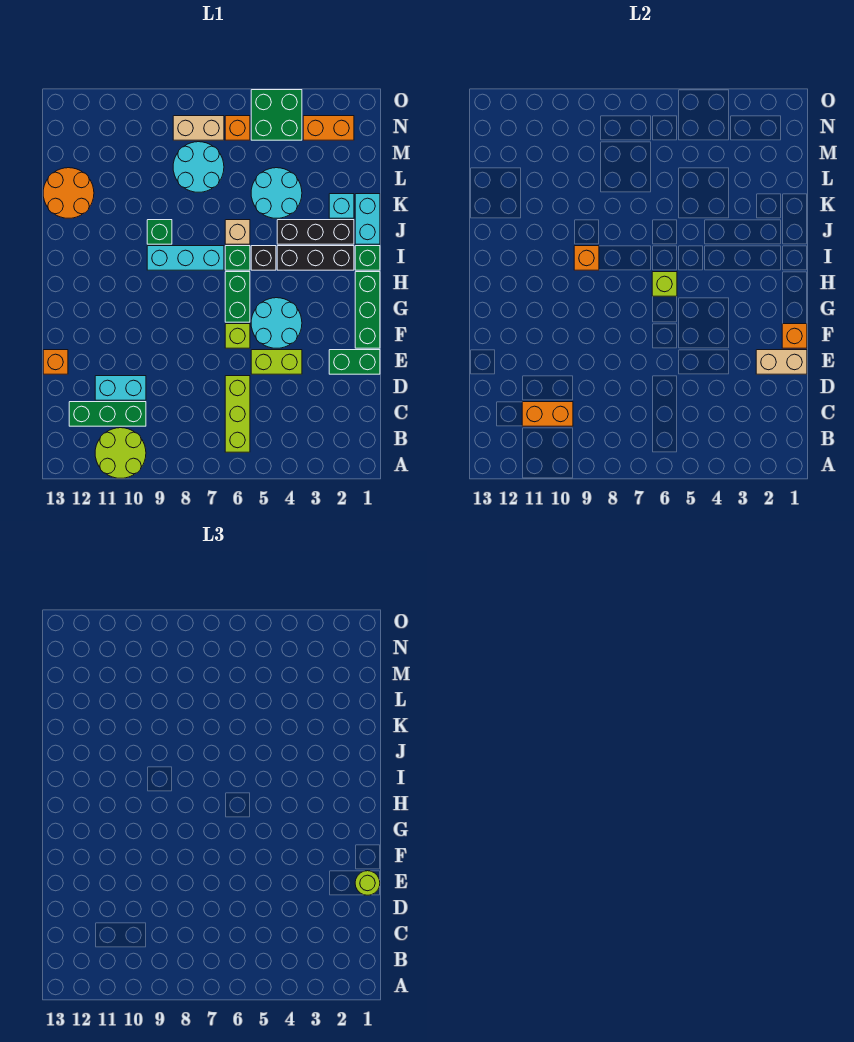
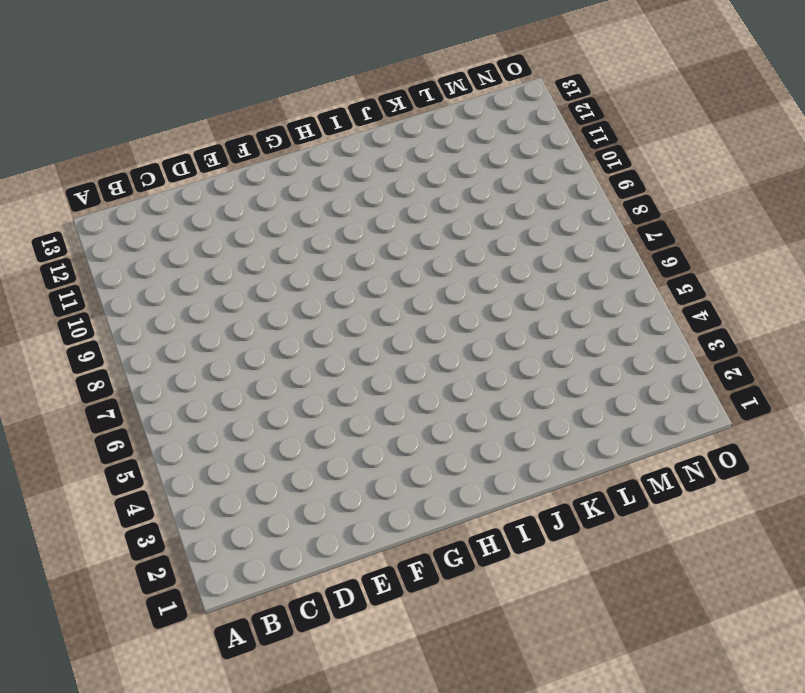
none -> lime 2x2 round brick [95,428,146,478]
none -> lime 1x3 brick [225,376,250,452]
none -> green 1x3 brick [69,402,146,426]
none -> cyan 1x2 brick [95,376,146,400]

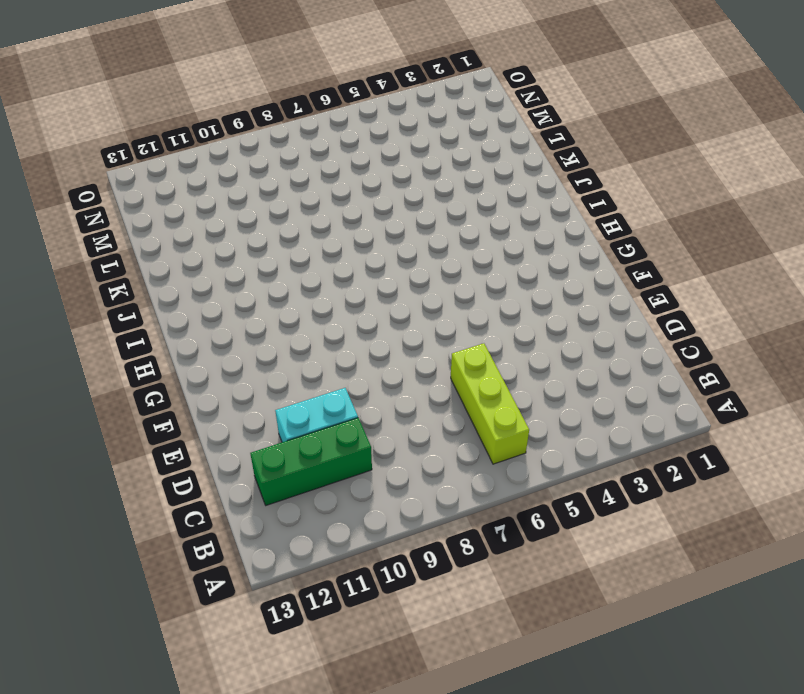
none -> lime 2x2 round brick [95,428,146,478]
none -> green 1x2 brick [329,350,380,374]
none -> lime 1x2 brick [251,350,302,374]
none -> orange 1x1 brick [43,350,68,374]

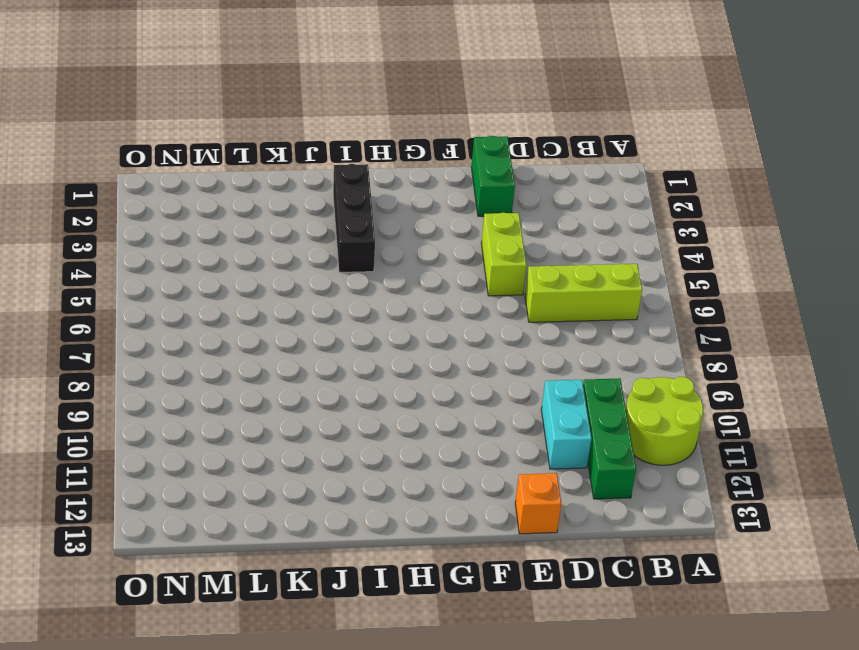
none -> green 1x3 brick [355,272,380,348]
none -> cyan 2x2 round brick [251,298,302,348]
none -> lime 1x1 brick [225,324,250,348]
none -> green 1x2 brick [225,272,250,322]

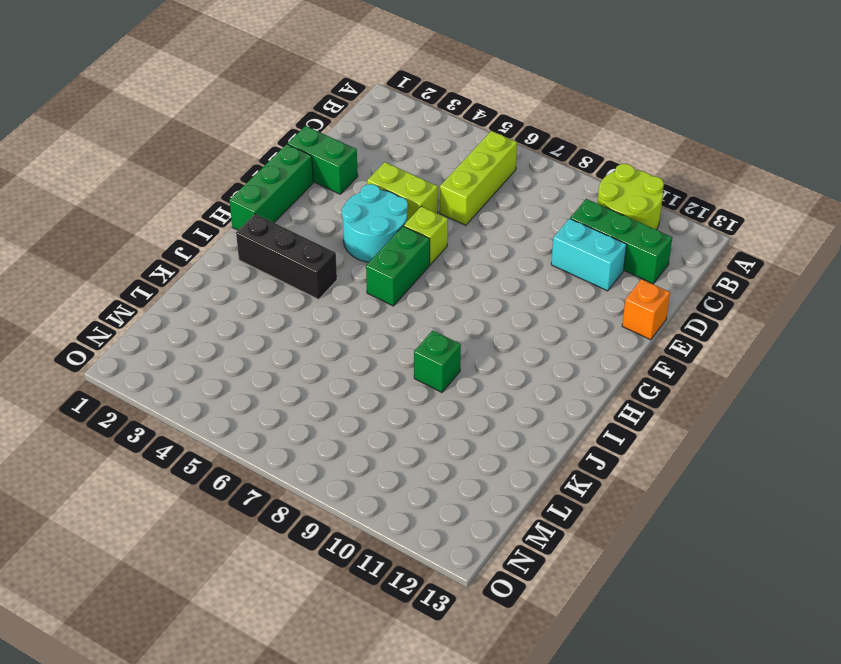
none -> green 1x1 brick [355,246,380,270]
none -> black 1x1 brick [251,246,276,270]
none -> green 1x1 brick [225,246,250,270]
none -> cyan 1x3 brick [147,246,224,270]

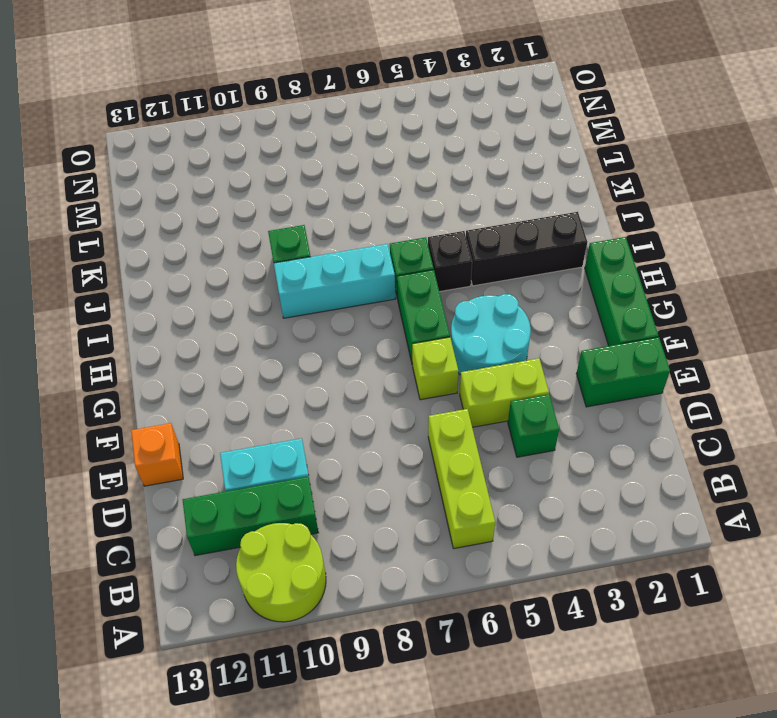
green 1x1 brick [508,394,559,457] -> green 1x1 brick moved to [355,246,380,270]
none -> cyan 1x2 brick [355,194,380,244]
none -> black 1x3 brick [277,220,354,244]
none -> tan 1x1 brick [225,220,250,244]
none -> cyan 1x1 brick [329,194,354,218]

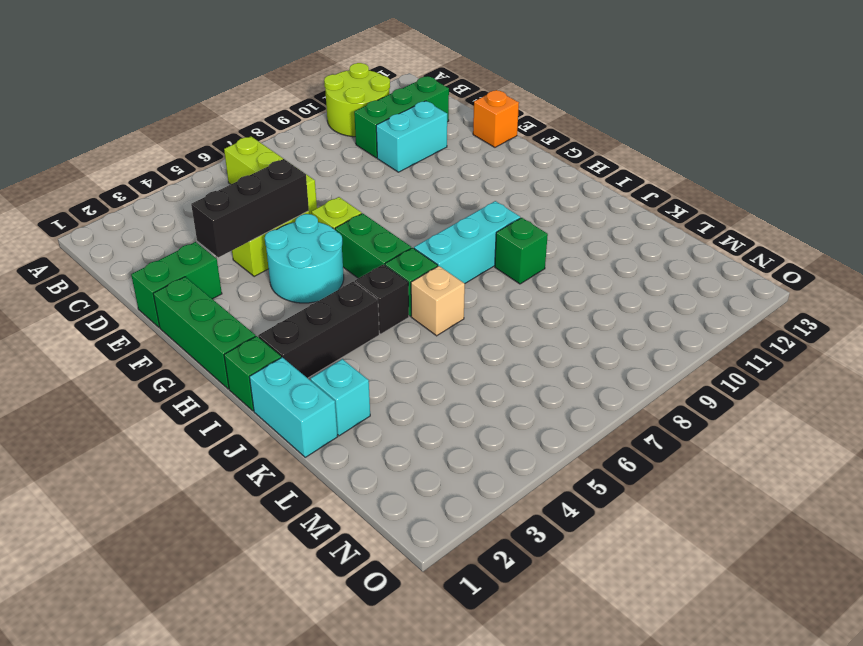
black 1x3 brick [191,159,309,257] -> black 1x3 brick moved to [277,220,354,244]
none -> cyan 2x2 round brick [251,168,302,218]
none -> orange 2x2 round brick [43,168,94,218]
none -> cyan 2x2 round brick [173,142,224,192]
none -> orange 1x2 brick [303,116,354,140]

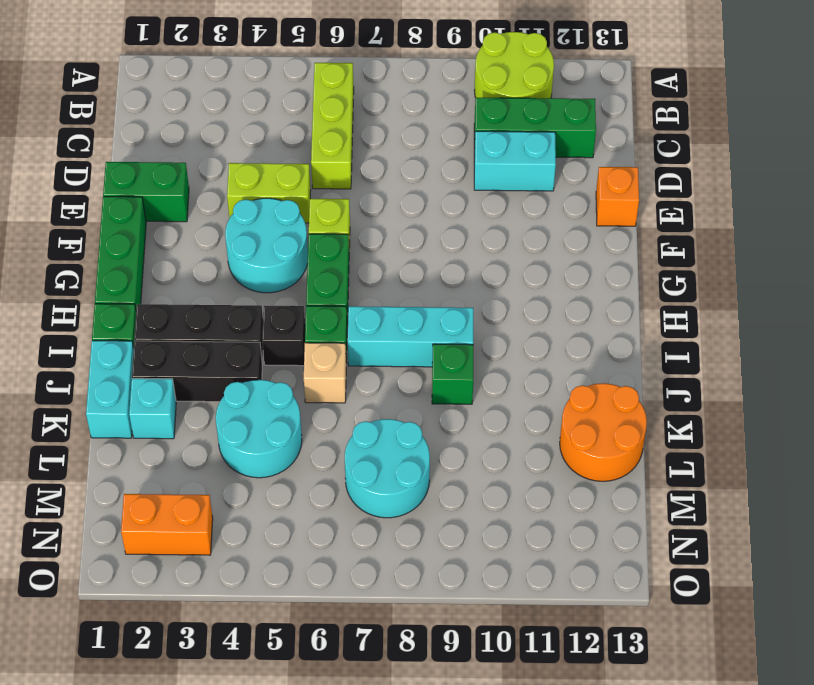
none -> green 2x2 brick [251,90,302,140]
none -> orange 1x1 brick [225,116,250,140]
none -> tan 1x2 brick [173,116,224,140]
none -> orange 1x2 brick [522,402,573,426]

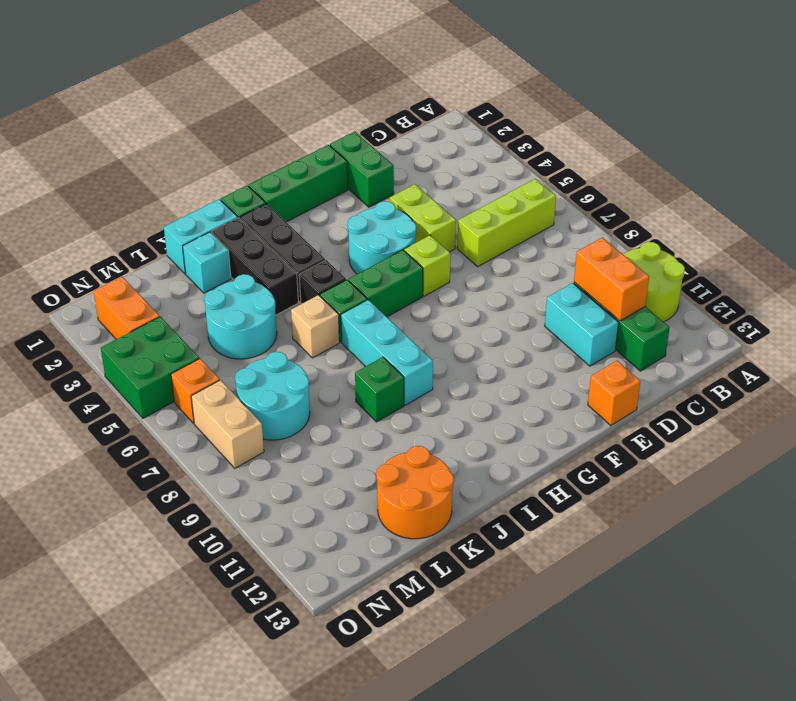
none -> tan 1x2 brick [756,350,807,374]
none -> orange 1x1 brick [782,324,807,348]
none -> lime 1x1 brick [652,272,677,296]
none -> orange 1x1 brick [574,246,599,270]

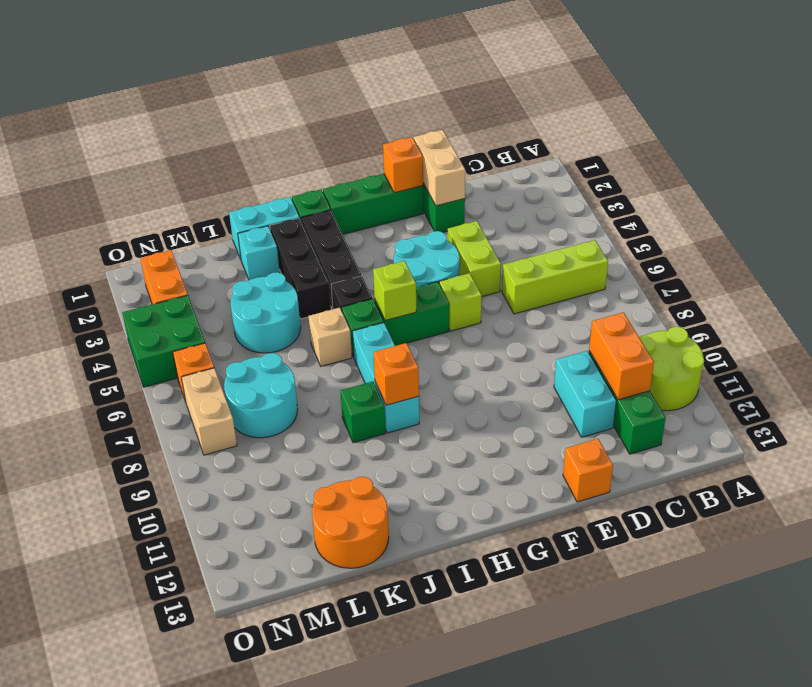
none -> lime 1x1 round brick [355,871,380,895]

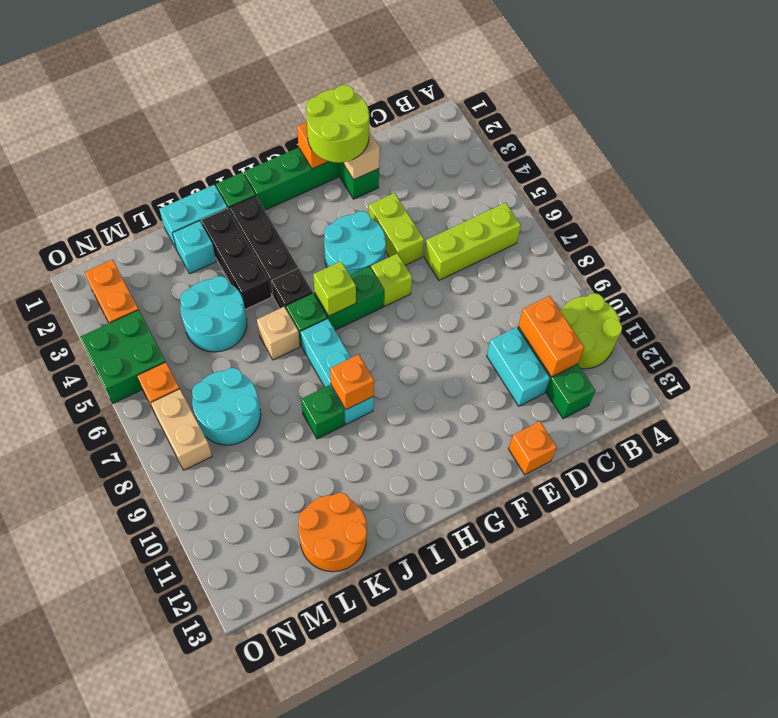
lime 2x2 round brick [306,85,369,163] -> lime 1x1 round brick [355,871,380,895]

